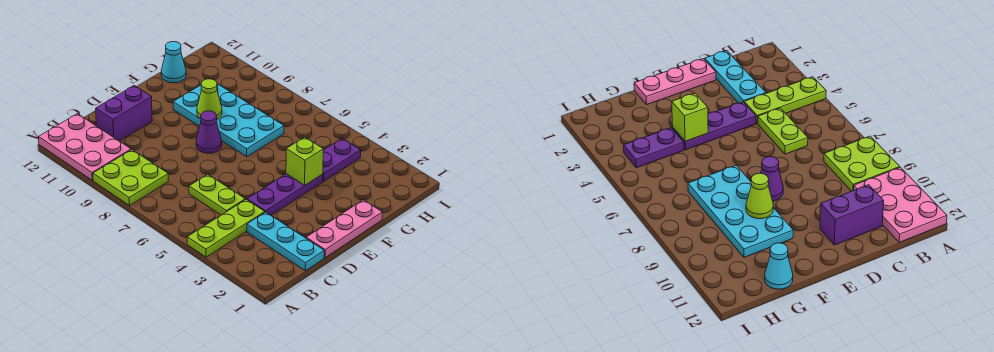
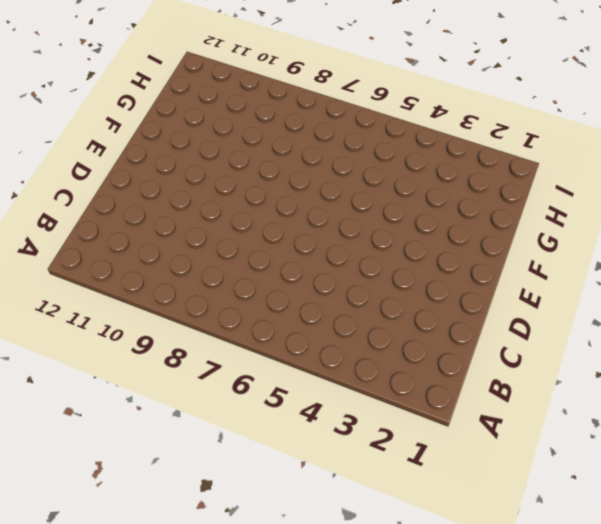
none -> lime 1x3 plate [187,199,265,257]
none -> lime 2x2 plate [93,150,168,206]
none -> pink 2x3 plate [39,114,131,180]

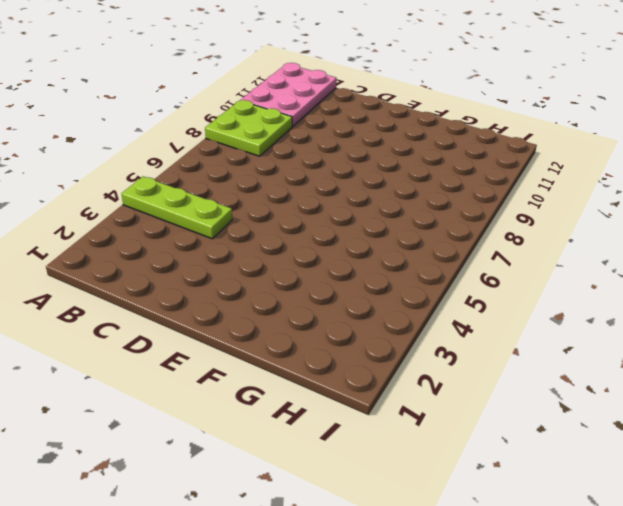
none -> cyan 1x3 plate [247,212,324,271]
none -> lime 1x2 plate [189,174,246,215]
none -> purple 1x2 brick [96,86,152,141]

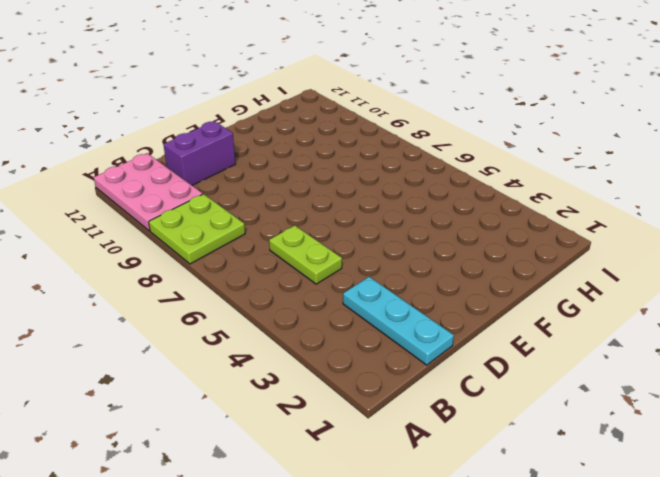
none -> lime 1x3 plate [187,199,265,257]
none -> pink 1x3 plate [306,200,382,258]
none -> purple 1x3 plate [247,174,323,215]

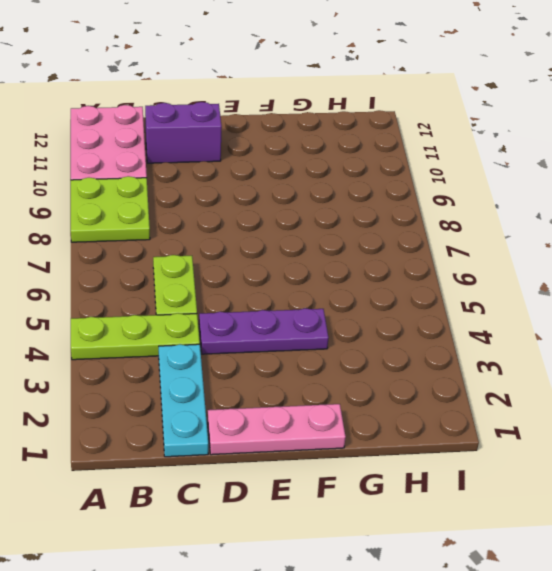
none -> purple 1x1 cone [196,111,222,153]
none -> cyan 2x4 plate [173,84,284,157]
none -> purple 1x2 plate [323,139,361,181]

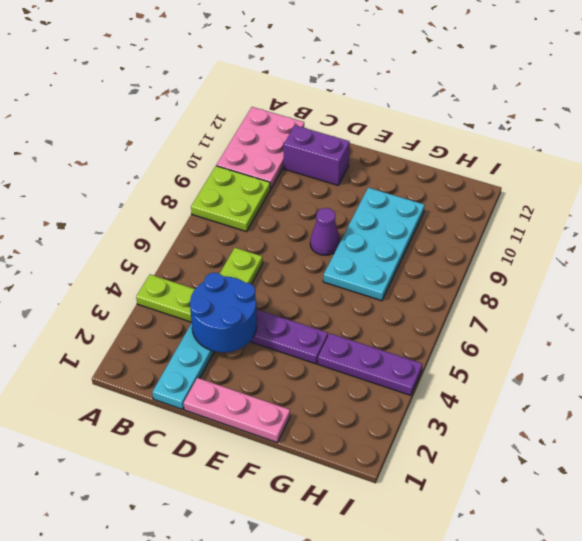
blue 2x2 round brick [190,273,257,352] -> none
purple 1x3 plate [318,333,422,395] -> purple 1x2 plate [323,139,361,181]
none -> cyan 1x1 cone [161,42,186,83]
none -> lime 1x1 brick [286,137,323,185]
none -> lime 1x1 cone [197,79,222,119]

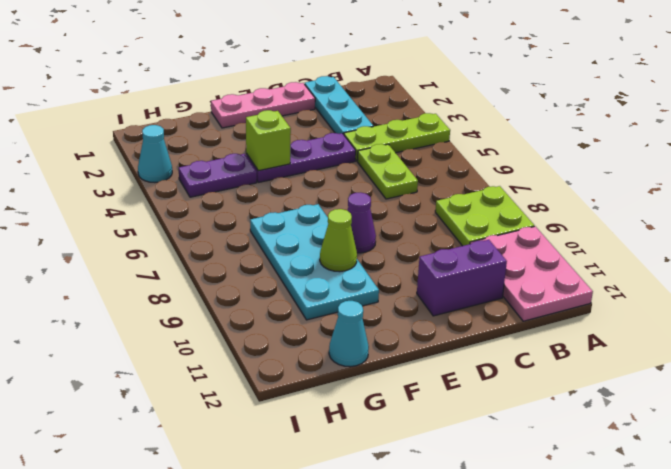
cyan 1x1 cone [138,125,172,182] -> none

